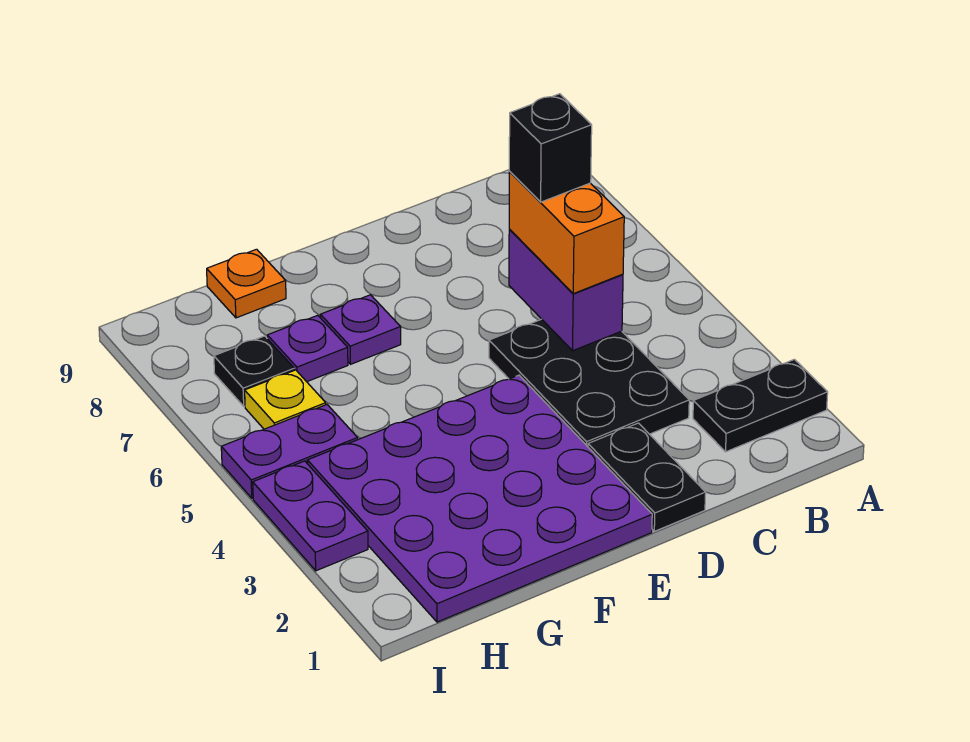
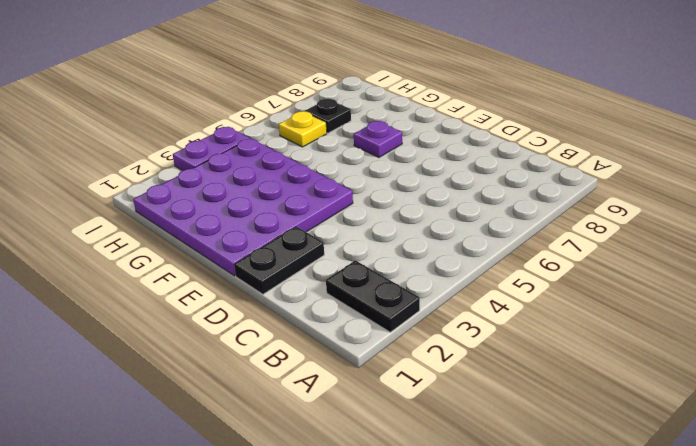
none -> black 2x3 plate [489,319,689,447]
none -> purple 1x1 plate [267,315,348,382]
none -> orange 1x1 plate [207,249,286,318]

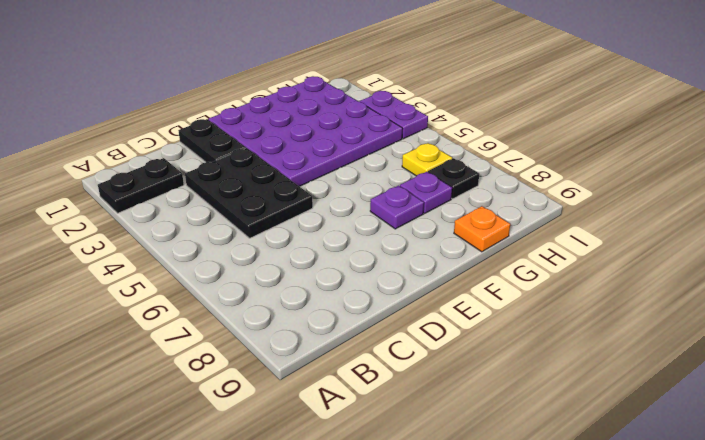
none -> purple 1x2 plate [221,405,358,498]
none -> purple 1x2 brick [509,229,623,351]
none -> orange 1x2 brick [509,172,624,294]

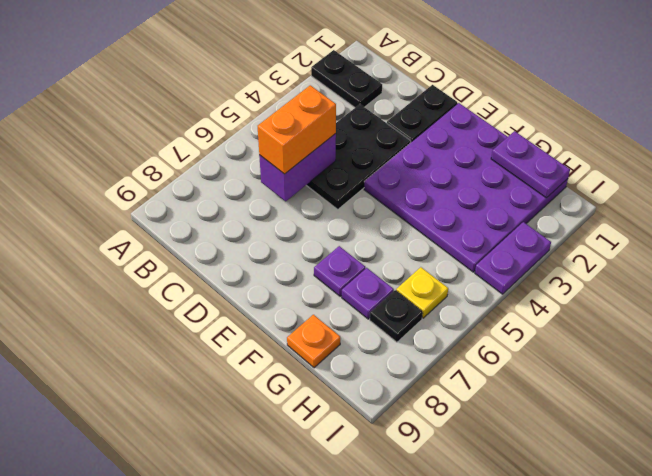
purple 1x2 plate [491,131,570,198] -> purple 1x2 plate moved to [221,405,358,498]
none -> black 1x1 brick [509,94,592,202]

